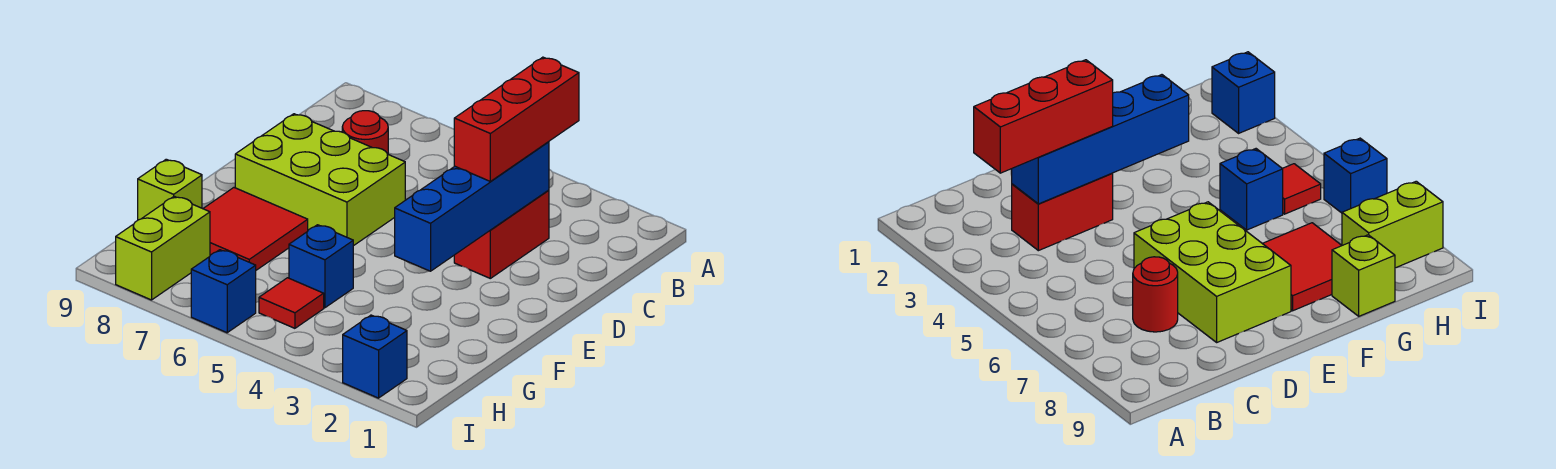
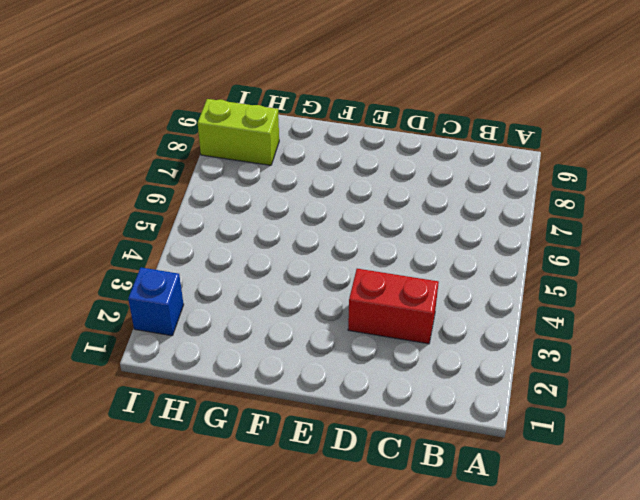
none -> red 1x1 round brick [342,111,388,154]
none -> lime 2x3 brick [235,114,405,246]
none -> red 2x2 tile [203,188,308,270]

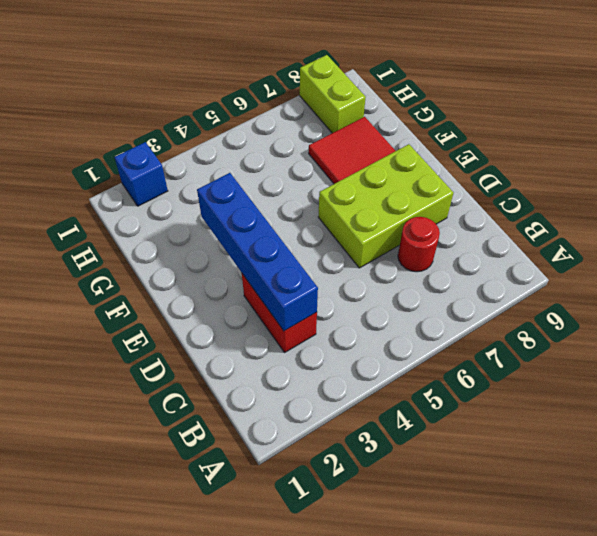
none -> blue 1x1 brick [289,225,353,308]
none -> lime 1x1 brick [138,159,202,220]
none -> red 1x1 tile [259,278,324,328]

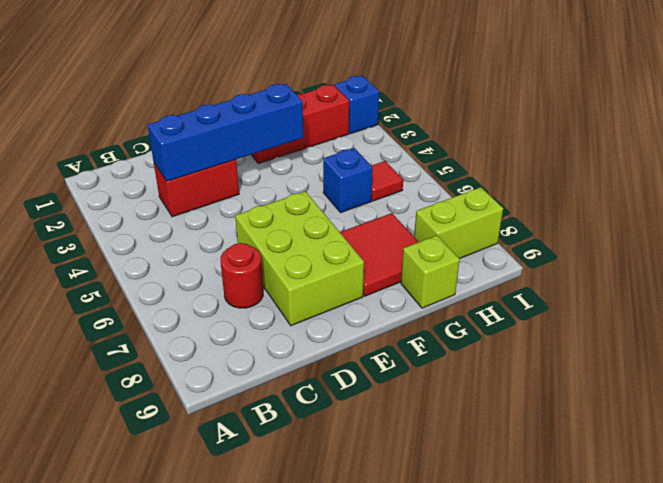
red 1x3 brick [251,85,349,163] -> red 1x3 brick moved to [454,57,579,181]
none -> blue 1x1 brick [191,250,256,333]

